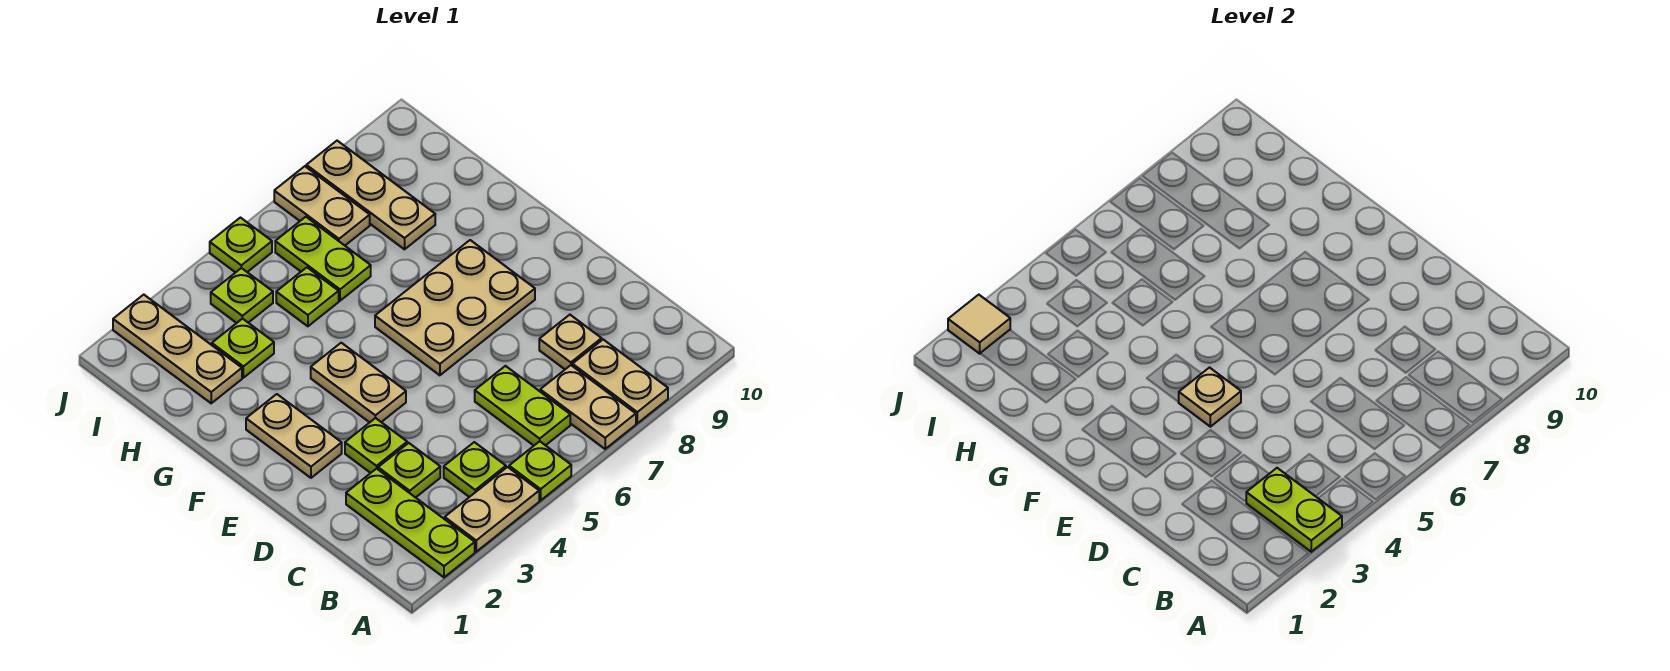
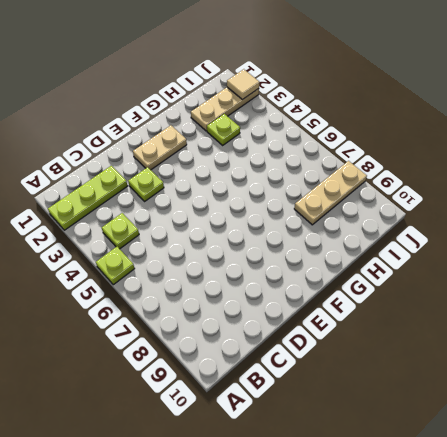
none -> tan 1x2 plate [445,467,539,552]
none -> tan 1x2 plate [540,365,636,449]
none -> tan 1x2 plate [572,340,668,423]

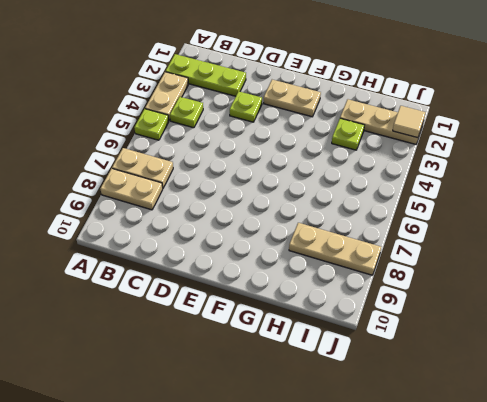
none -> lime 1x2 plate [475,366,570,446]
none -> lime 1x1 plate [378,443,440,498]
none -> tan 1x1 plate [539,315,602,369]

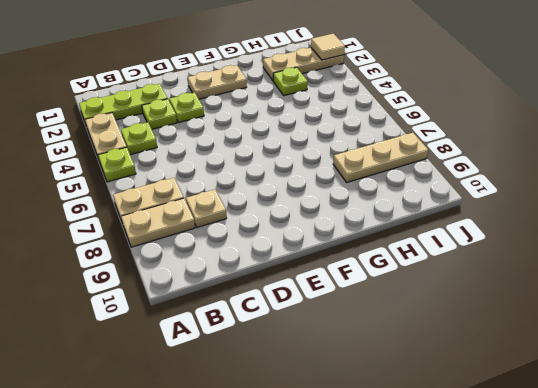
none -> lime 1x2 plate [475,366,570,446]
none -> tan 1x2 plate [311,343,406,422]
none -> tan 2x3 plate [375,240,535,375]

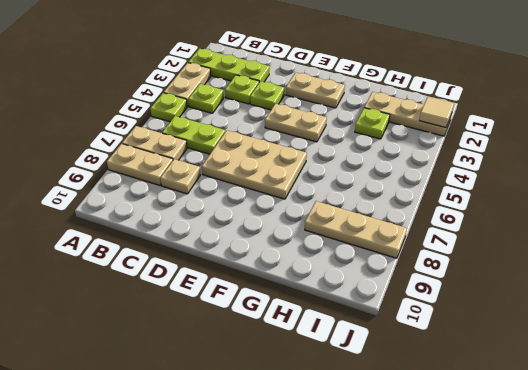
tan 2x3 plate [202,130,307,199] -> tan 2x3 plate turned to [375,240,535,375]
none -> lime 1x1 plate [276,267,339,326]
none -> lime 1x2 plate [275,217,371,301]
none -> lime 1x1 plate [211,268,273,323]

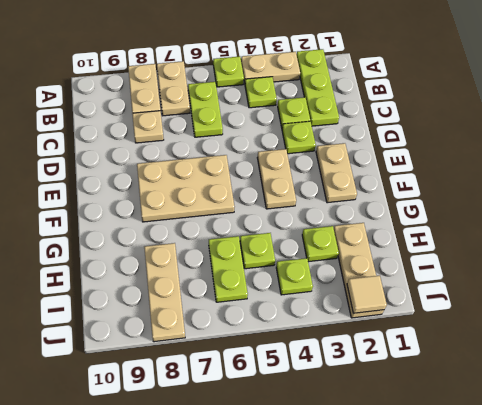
none -> tan 1x2 plate [274,166,370,245]
none -> lime 1x1 plate [210,218,272,273]
none -> lime 1x2 plate [1246,468,1342,552]

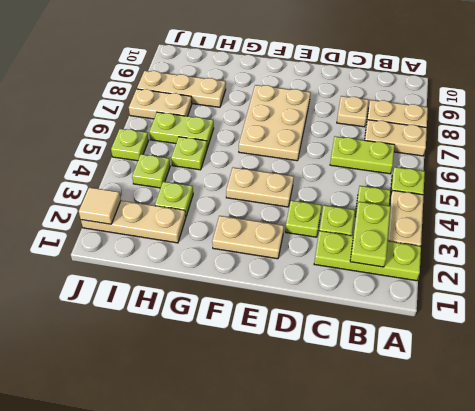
lime 1x2 plate [350,202,391,267] -> lime 1x2 plate turned to [1246,468,1342,552]
none -> tan 1x1 plate [1179,368,1241,427]

